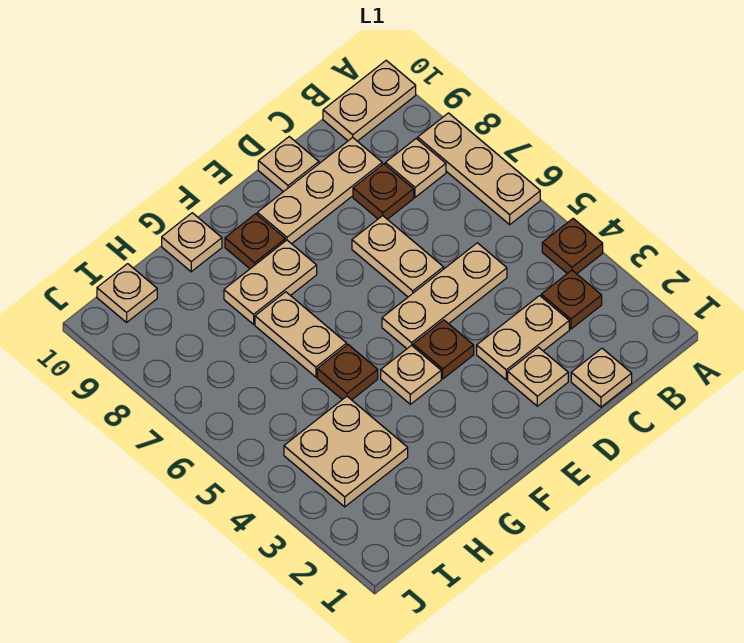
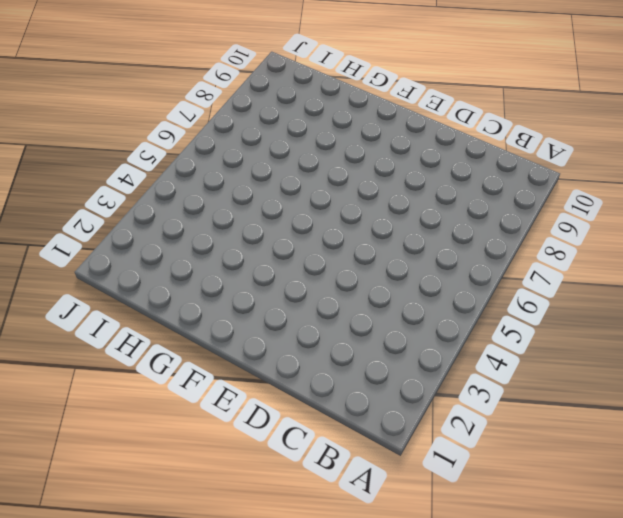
none -> brown 1x1 plate [542,219,603,274]
none -> tan 1x3 plate [418,113,540,224]
none -> tan 1x2 plate [323,60,416,141]

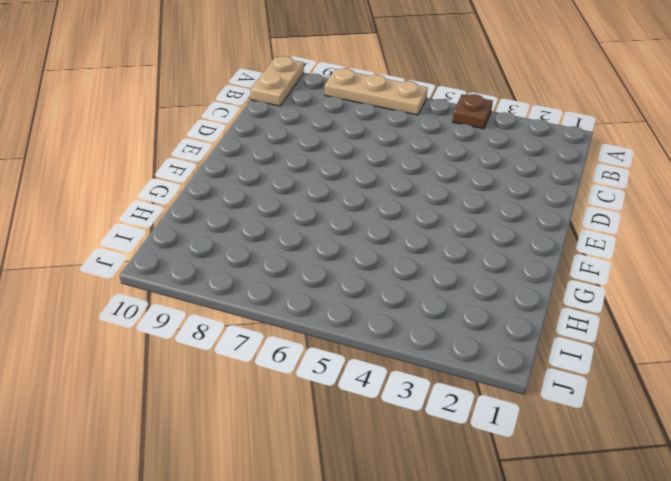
none -> brown 1x1 plate [541,270,602,329]
none -> tan 1x1 plate [385,139,446,197]
none -> tan 1x1 plate [571,348,632,407]

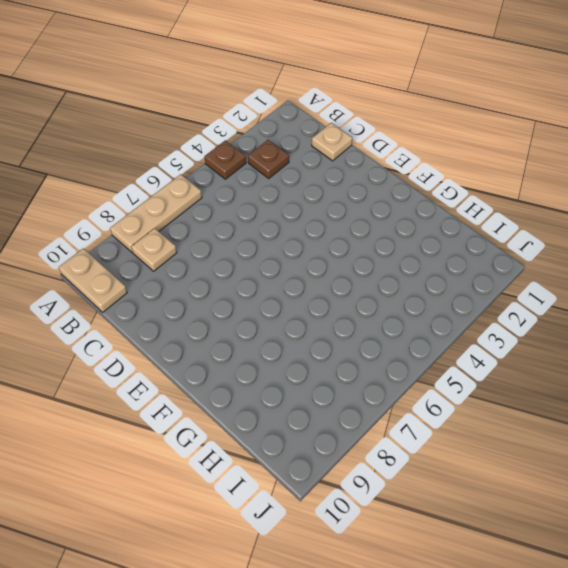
none -> tan 1x2 plate [477,296,569,380]
none -> tan 1x3 plate [382,243,507,349]
none -> brown 1x1 plate [353,164,414,219]

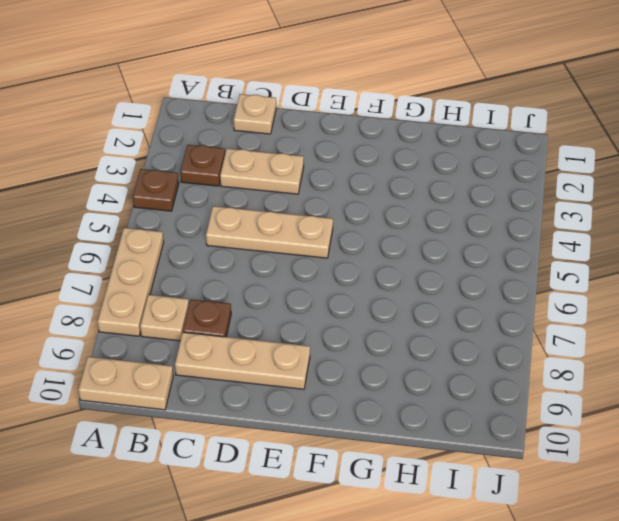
none -> tan 1x1 plate [508,347,568,406]
none -> tan 1x2 plate [352,216,444,297]
none -> tan 1x1 plate [258,137,319,192]

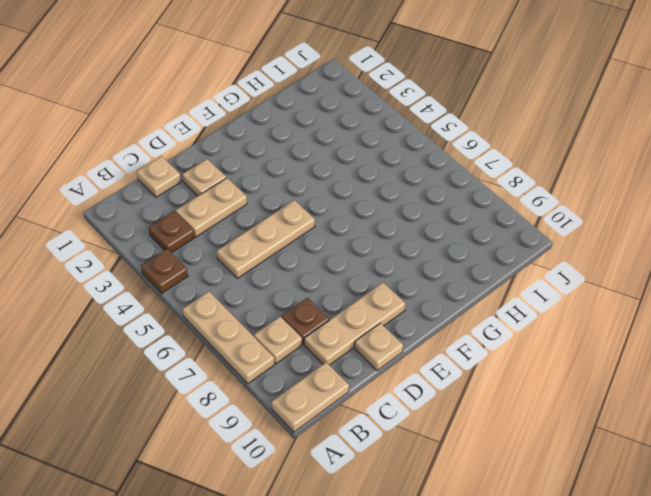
none -> tan 1x2 plate [352,216,444,297]
none -> brown 1x1 plate [413,320,474,379]
none -> tan 1x1 plate [381,345,441,404]

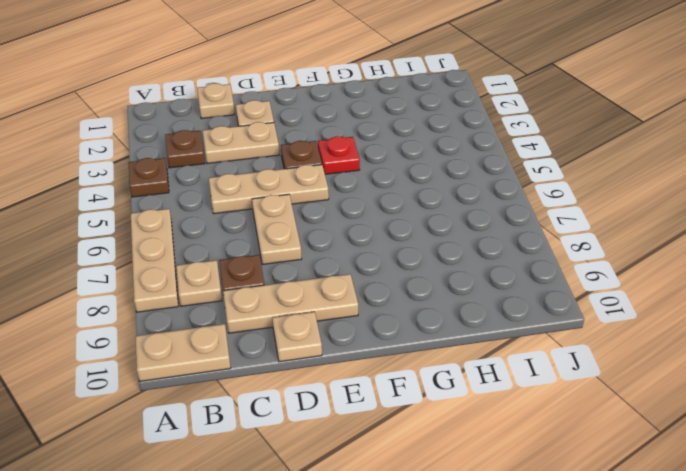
red 1x1 plate [318,136,360,174] -> tan 1x1 plate [381,345,441,404]
none -> tan 1x2 plate [224,240,317,324]
none -> brown 1x1 plate [225,214,285,269]
none -> brown 1x1 plate [317,345,378,400]

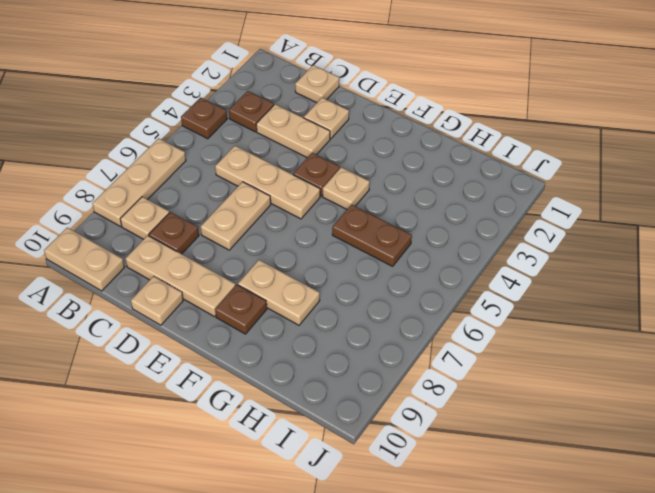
brown 1x2 plate [332,205,412,266] -> brown 1x1 plate [317,345,378,400]
none -> tan 1x2 plate [255,292,347,377]
none -> tan 1x1 plate [162,213,222,272]
none -> tan 2x2 plate [284,396,408,507]

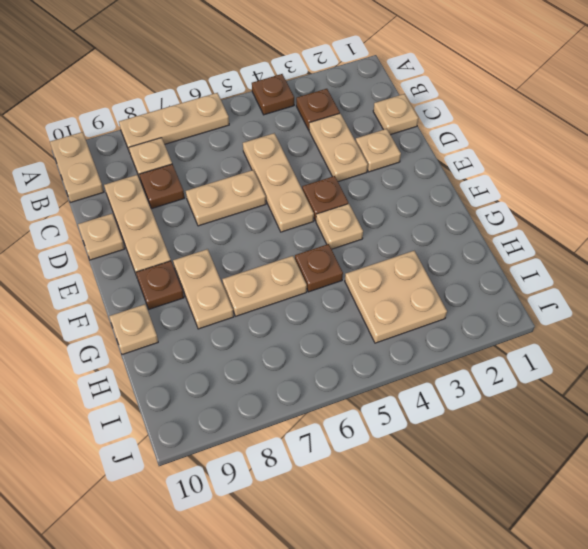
none -> tan 1x1 plate [97,264,157,322]

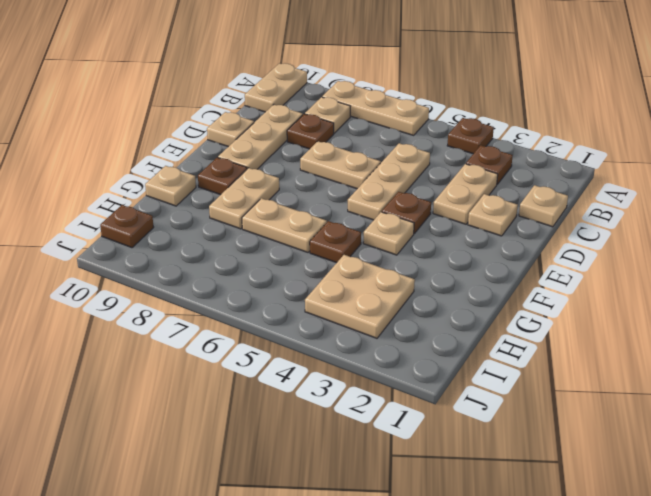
brown 1x1 plate [100,205,154,248] -> tan 1x1 plate [97,264,157,322]

